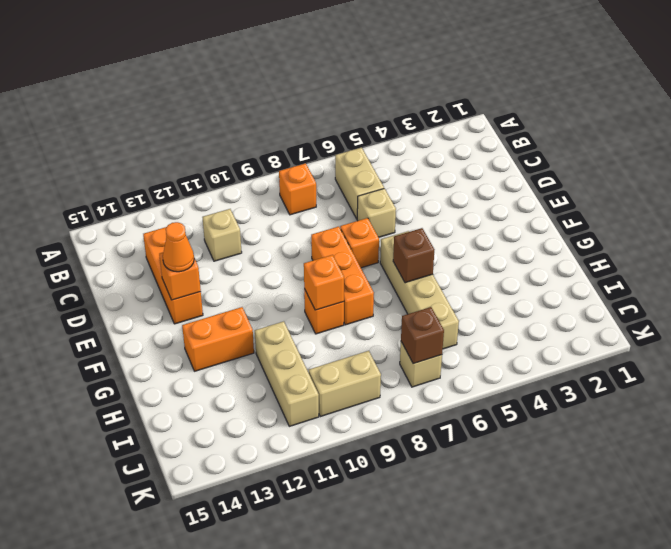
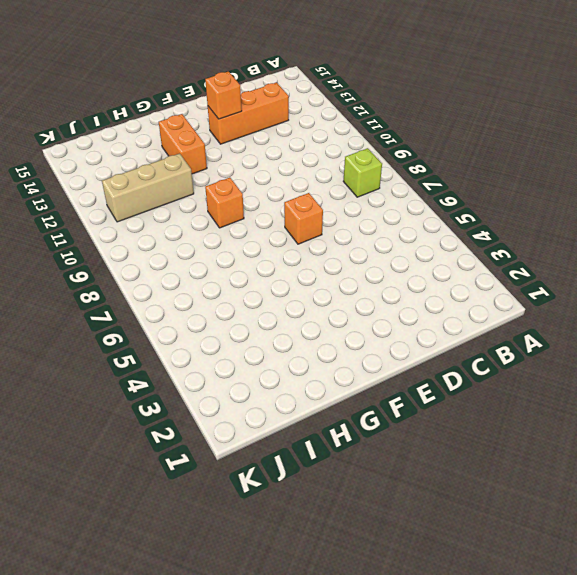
lime 1x1 brick [343,148,382,197] -> orange 1x1 brick [279,163,316,215]
none -> tan 1x2 brick [335,148,384,219]
none -> tan 1x1 brick [203,209,242,261]
none -> tan 1x1 brick [357,189,396,237]

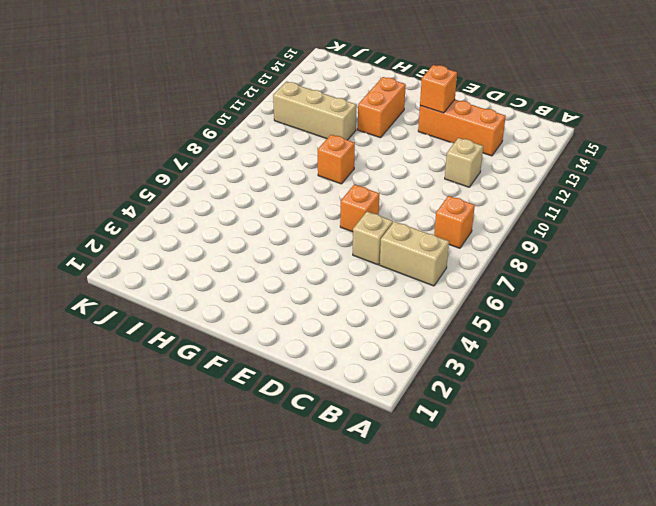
none -> orange 1x3 brick [311,227,374,325]
none -> tan 1x4 brick [380,231,459,349]
none -> tan 1x1 brick [400,342,442,387]

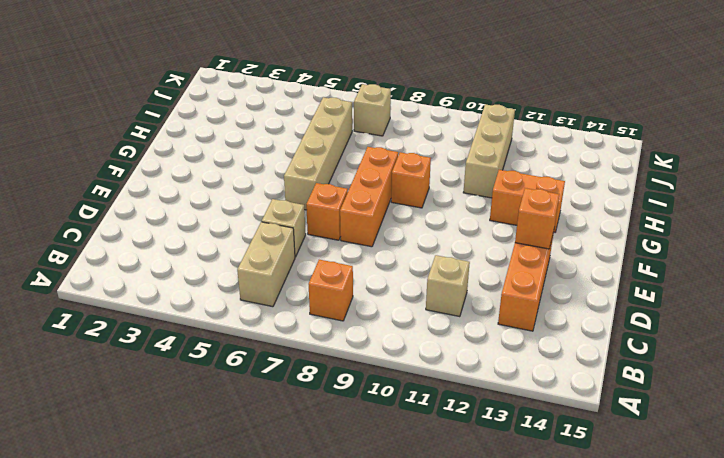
none -> tan 1x2 brick [309,351,381,417]
none -> brown 1x1 brick [393,228,434,283]
none -> orange 1x1 brick [304,255,344,310]

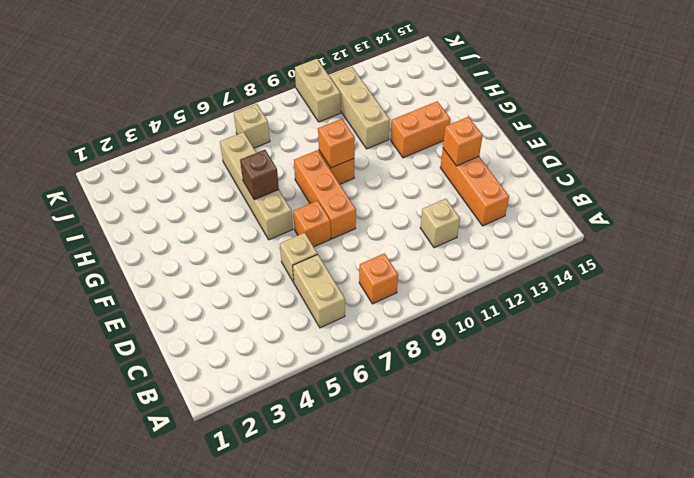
tan 1x2 brick [295,59,341,122] -> tan 1x2 brick turned to [309,351,381,417]
none -> brown 1x1 brick [401,307,444,364]
none -> orange 1x1 cone [163,222,194,272]

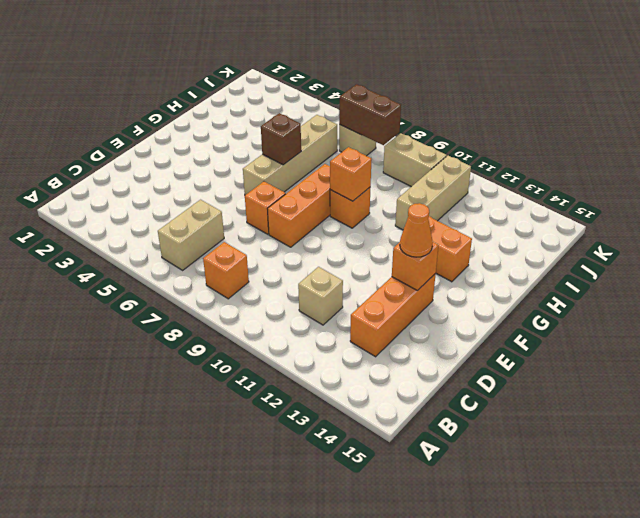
brown 1x2 brick [339,84,401,145] -> brown 1x1 brick [401,307,444,364]
none -> tan 1x1 brick [357,189,396,237]

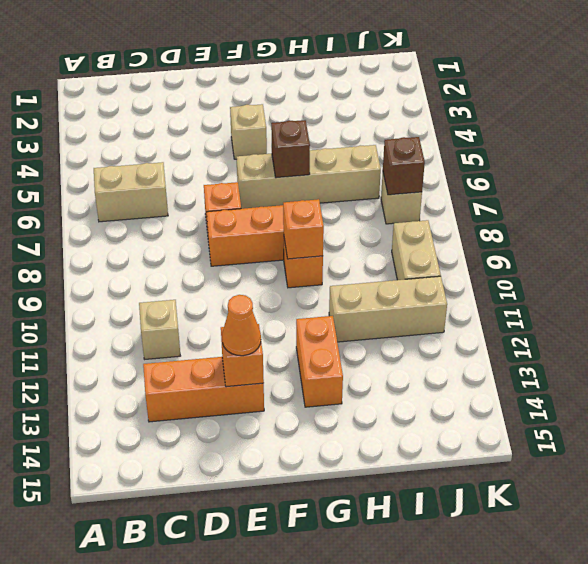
tan 1x1 brick [230,104,267,159] -> tan 1x1 brick moved to [357,189,396,237]
none -> orange 1x1 brick [279,163,316,215]

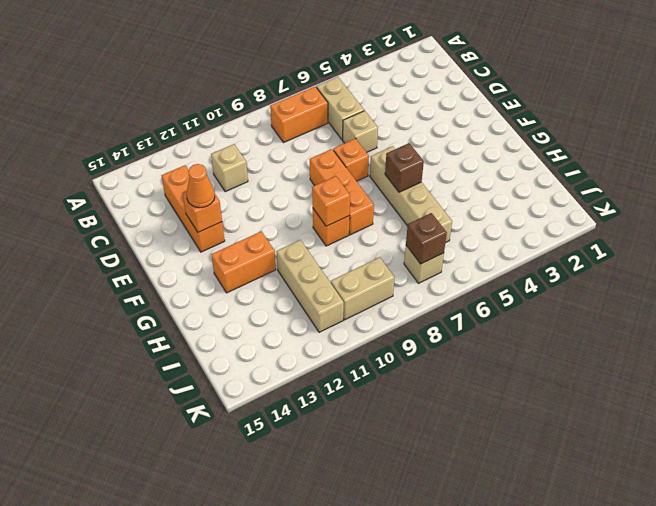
orange 1x2 brick [270,87,328,143] -> orange 1x1 brick [279,163,316,215]

